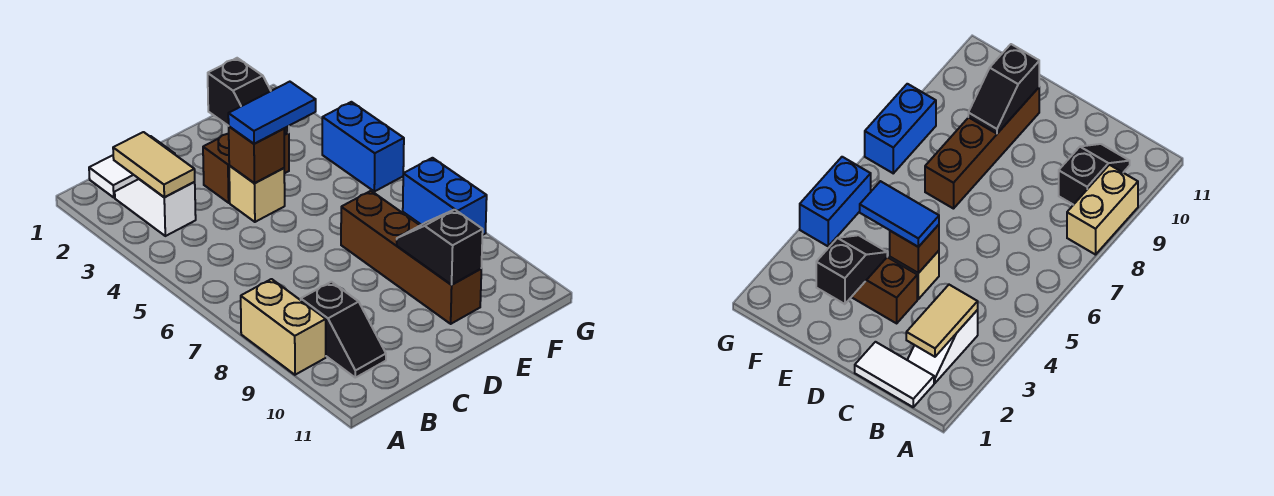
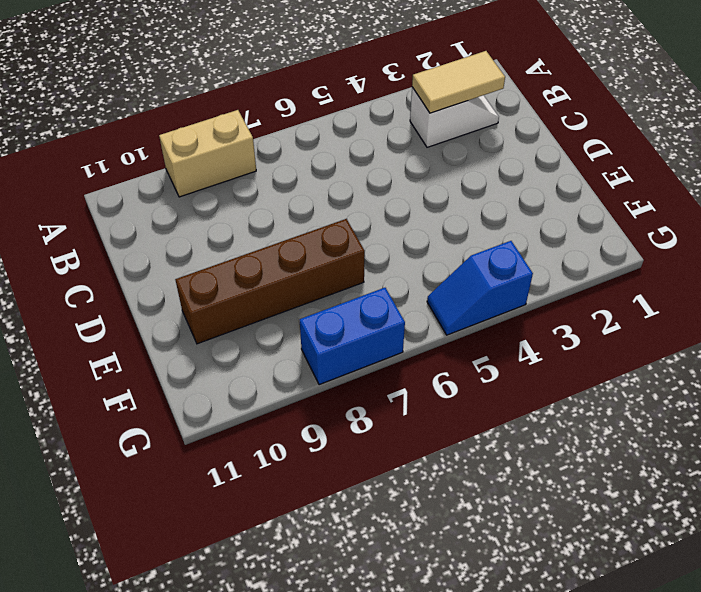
blue 1x2 slope [427,241,533,335] -> blue 1x2 brick [322,102,404,192]
none -> white 1x2 tile [89,136,175,197]
none -> black 1x2 slope [301,282,386,378]
none -> brown 1x2 brick [203,133,289,203]

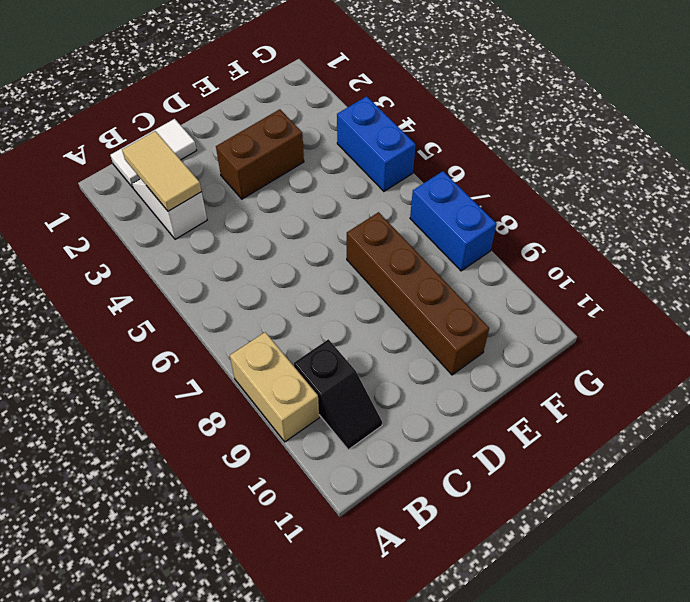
none -> tan 1x1 brick [229,166,285,222]
none -> brown 1x1 brick [228,126,284,183]
none -> black 1x2 slope [208,58,289,135]

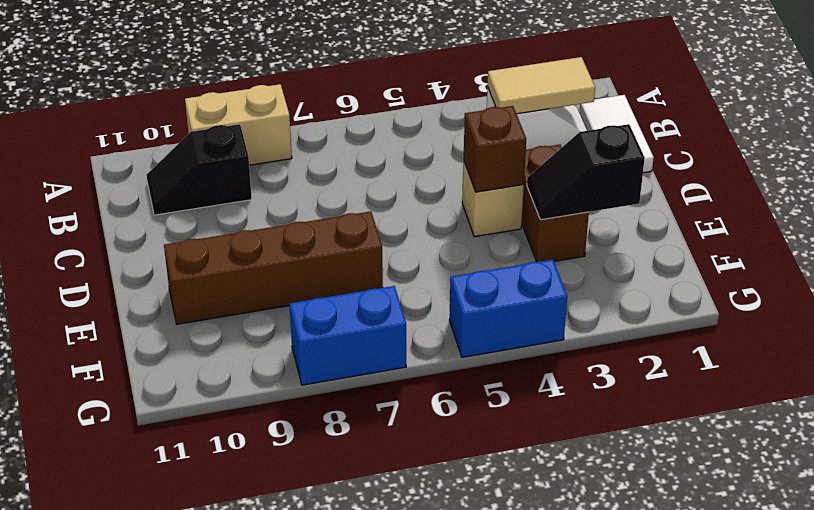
none -> black 1x2 slope [396,210,483,285]
none -> blue 1x2 tile [228,82,316,144]

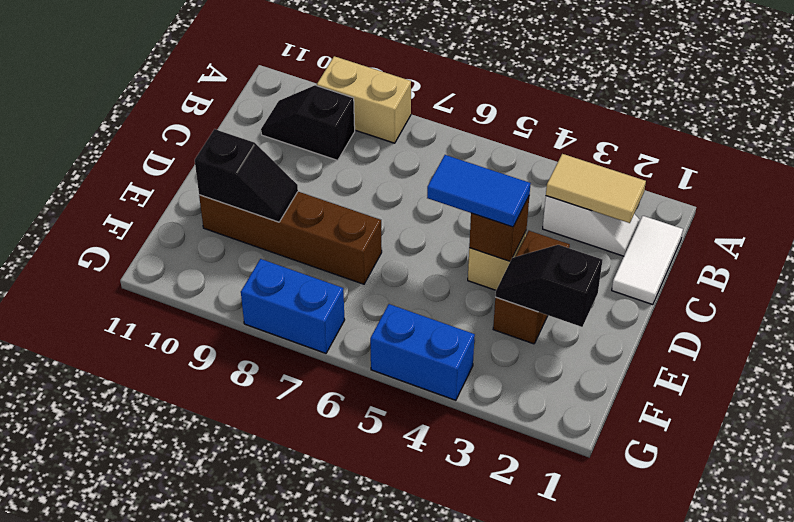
blue 1x2 tile [427,155,531,227] -> blue 1x2 tile turned to [228,82,316,144]

